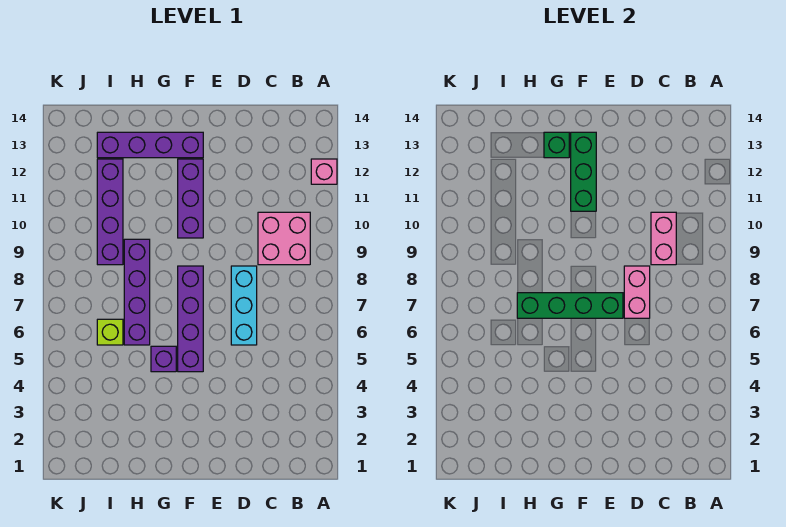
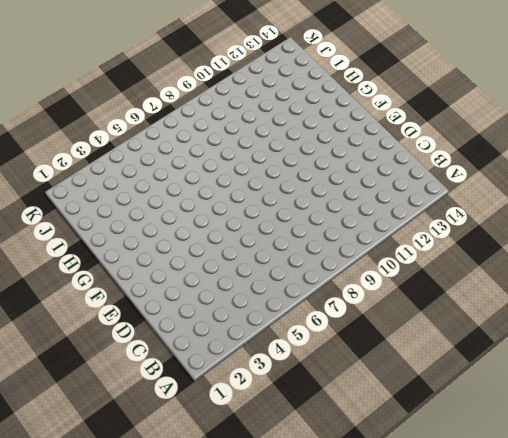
none -> pink 1x1 brick [311,159,337,184]
none -> pink 2x2 brick [258,212,310,265]
none -> cyan 1x3 brick [231,266,257,345]

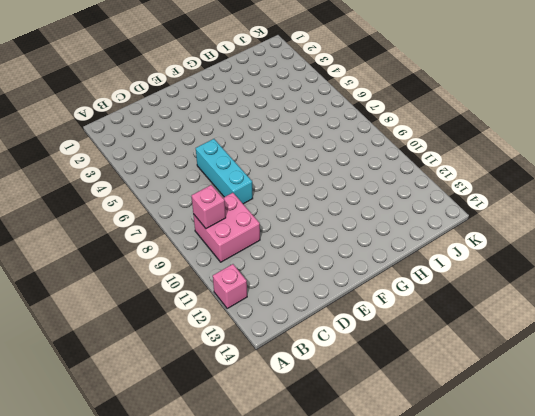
pink 1x1 brick [192,185,226,229] -> none
none -> purple 1x4 brick [178,266,203,372]
none -> purple 1x3 brick [178,159,203,238]
none -> purple 1x4 brick [97,132,203,158]

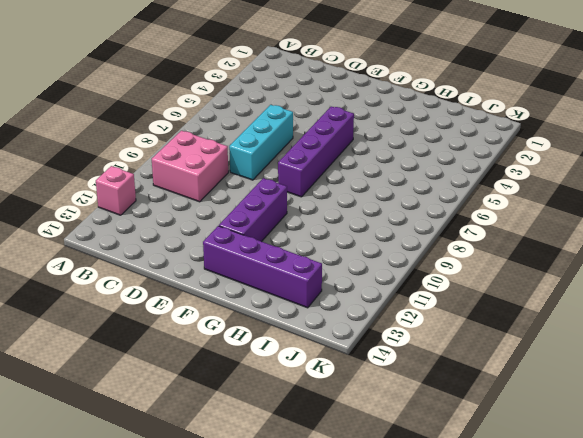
none -> purple 1x1 brick [151,346,176,372]
none -> purple 1x4 brick [124,239,150,345]
none -> lime 1x1 brick [97,319,123,345]

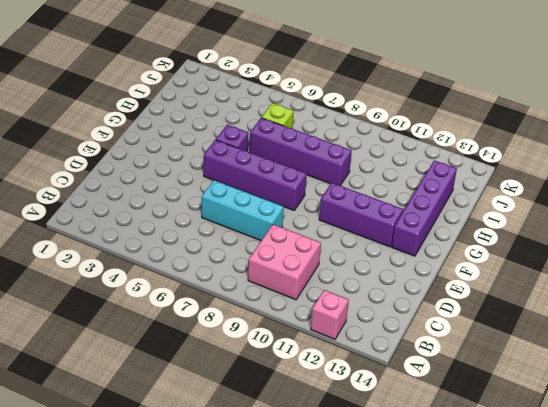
none -> purple 1x4 brick [97,159,123,265]
none -> pink 1x2 brick [651,212,676,265]
none -> pink 1x2 brick [624,266,650,318]

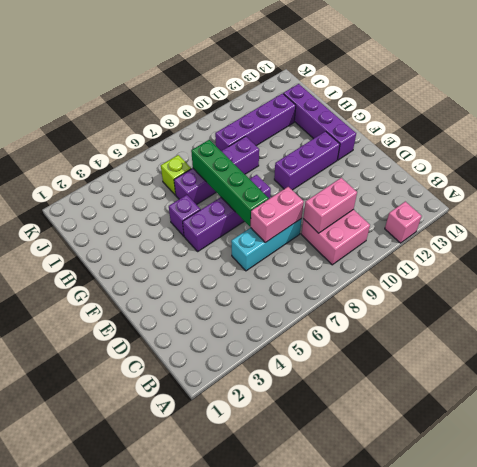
none -> green 1x3 brick [571,132,596,211]
none -> green 1x1 brick [544,132,569,158]

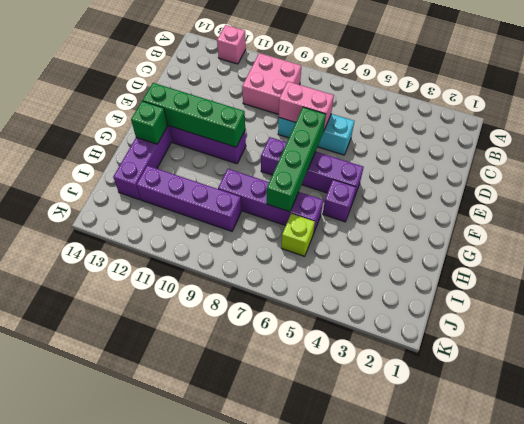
green 1x4 brick [142,83,245,147] -> green 1x3 brick [571,132,596,211]
none -> pink 1x2 brick [651,212,676,265]

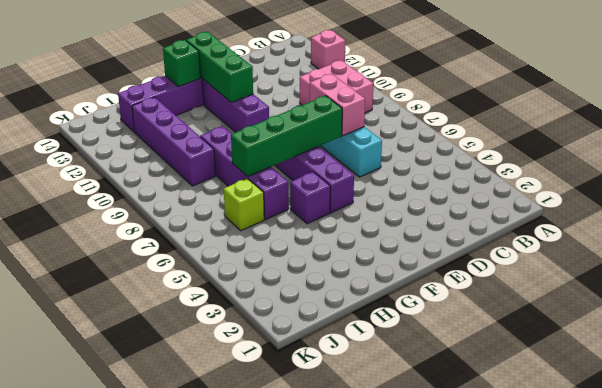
none -> pink 1x2 brick [651,212,676,265]

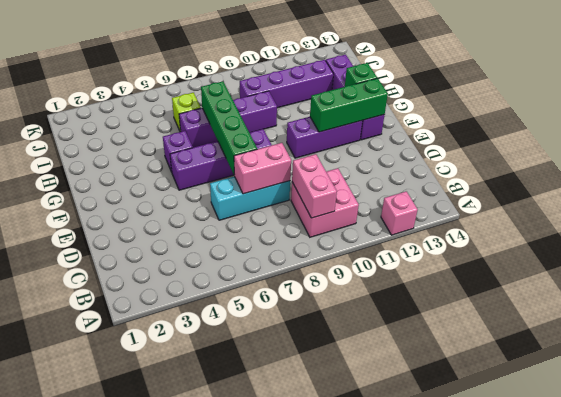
pink 1x2 brick [292,154,337,218] -> pink 1x2 brick turned to [651,212,676,265]

